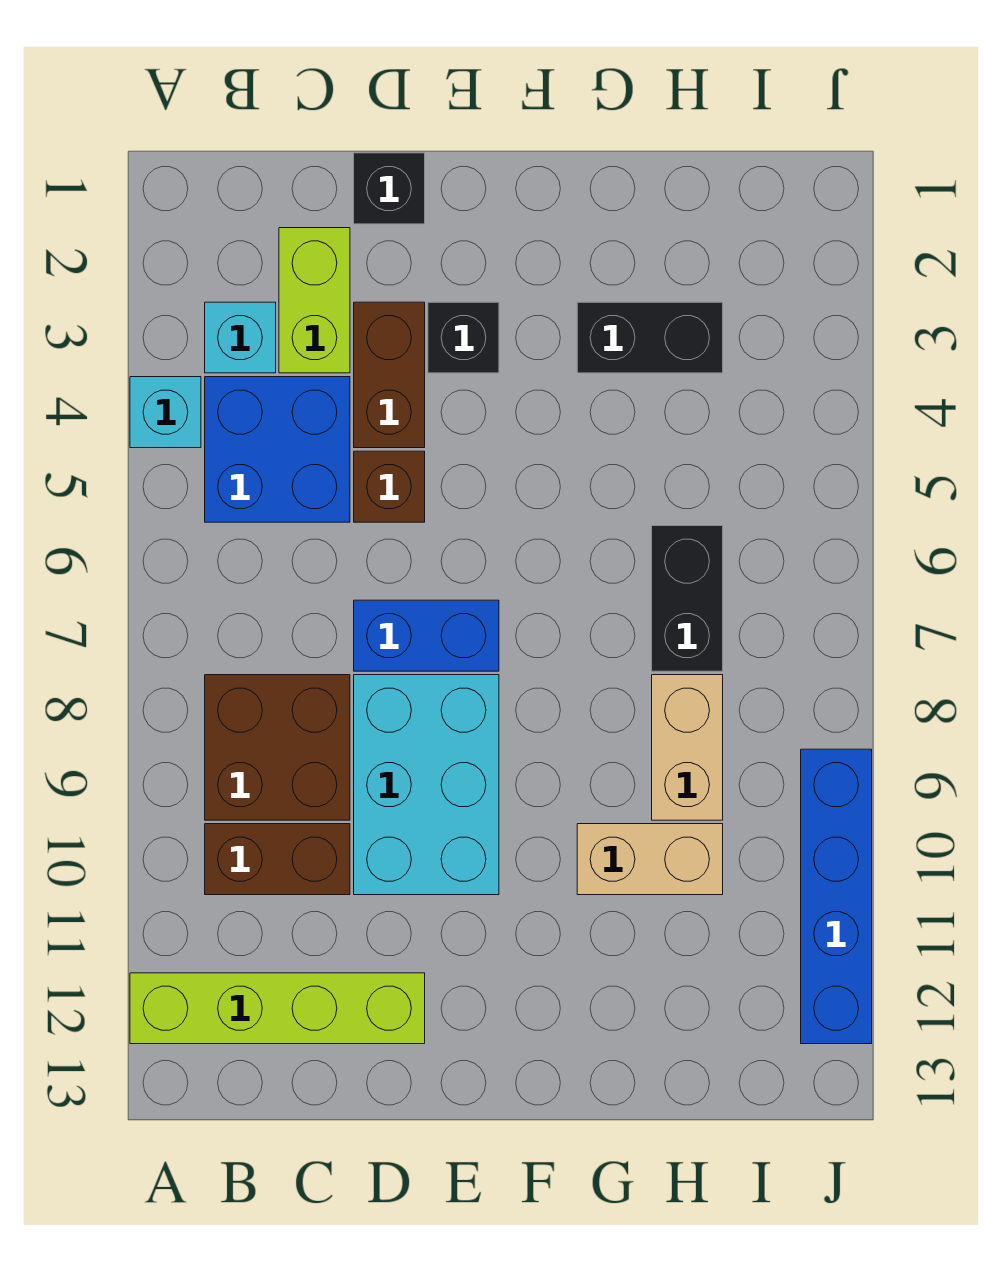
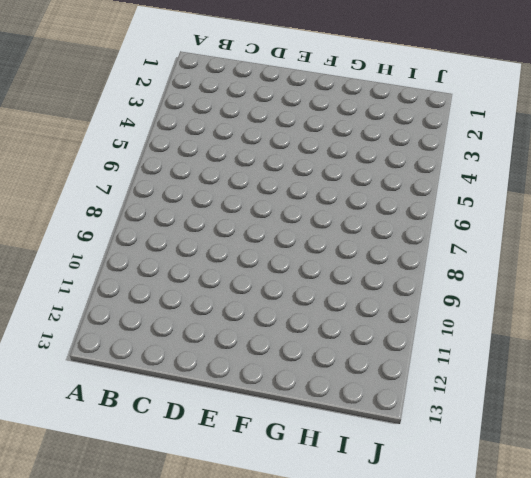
none -> cyan 1x1 brick [130,377,201,448]
none -> lime 1x4 brick [130,973,425,1044]
none -> cyan 1x1 brick [205,302,276,373]

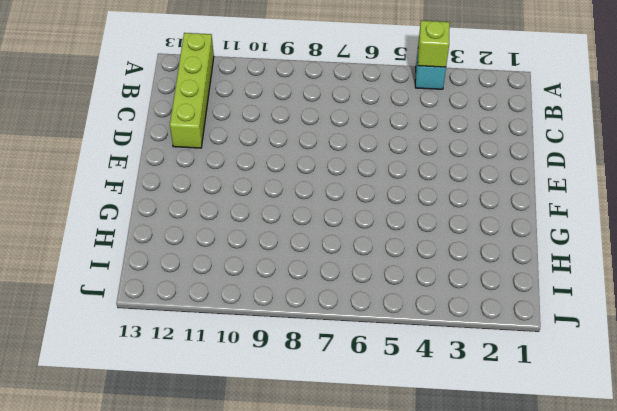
lime 1x1 brick [418,21,450,67] -> none
none -> cyan 1x1 brick [205,302,276,373]
none -> blue 2x2 brick [205,377,350,522]
none -> brown 2x2 brick [205,675,350,820]

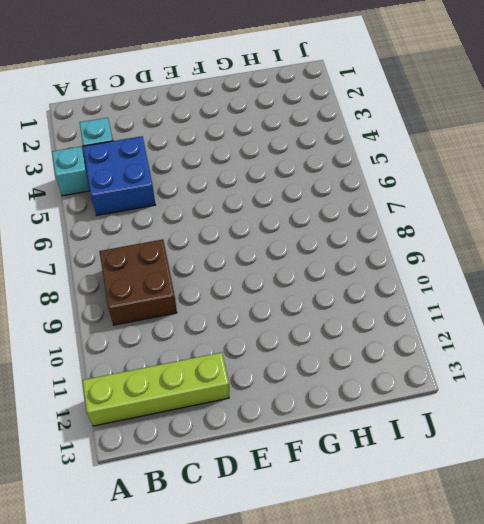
none -> brown 1x2 brick [205,824,350,895]
none -> lime 1x2 brick [279,228,350,373]
none -> black 1x1 brick [354,153,425,224]

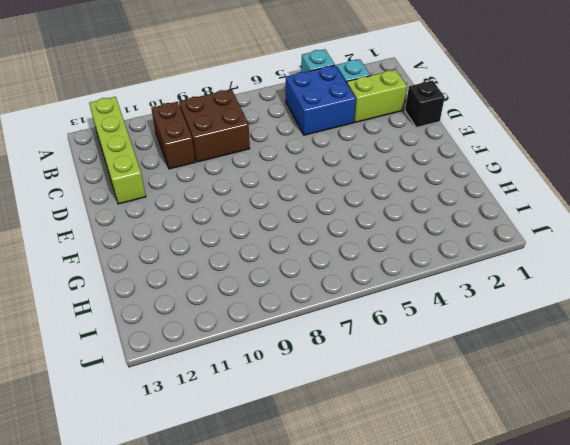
none -> brown 1x2 brick [354,302,425,448]
none -> brown 1x1 brick [354,451,425,522]
none -> blue 1x2 brick [354,600,499,671]

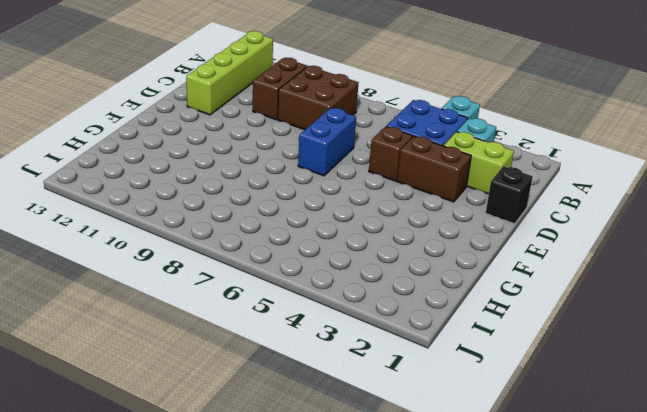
none -> cyan 2x3 brick [354,675,499,895]
none -> black 1x1 brick [428,302,499,373]
none -> black 1x2 brick [577,302,723,373]

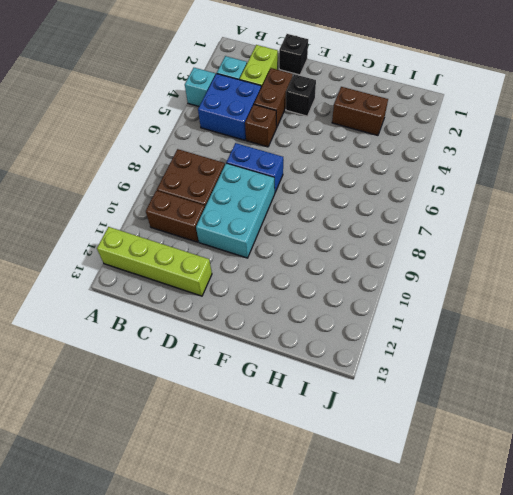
brown 1x2 brick [332,87,388,135] -> black 1x2 brick [577,302,723,373]
none -> tan 1x2 brick [577,824,723,895]
none -> black 1x2 brick [652,526,723,671]
none -> tan 1x2 brick [652,675,723,820]

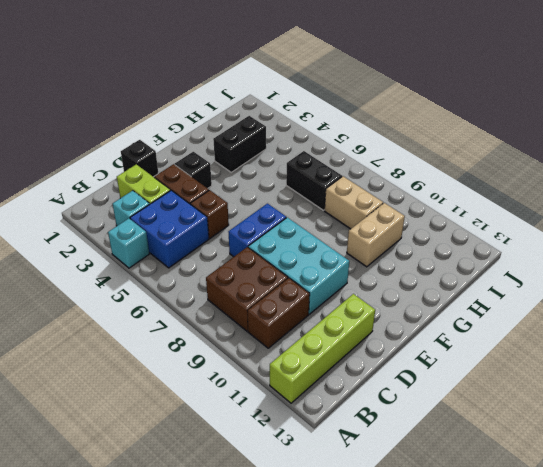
none -> blue 1x4 brick [801,749,872,1044]

